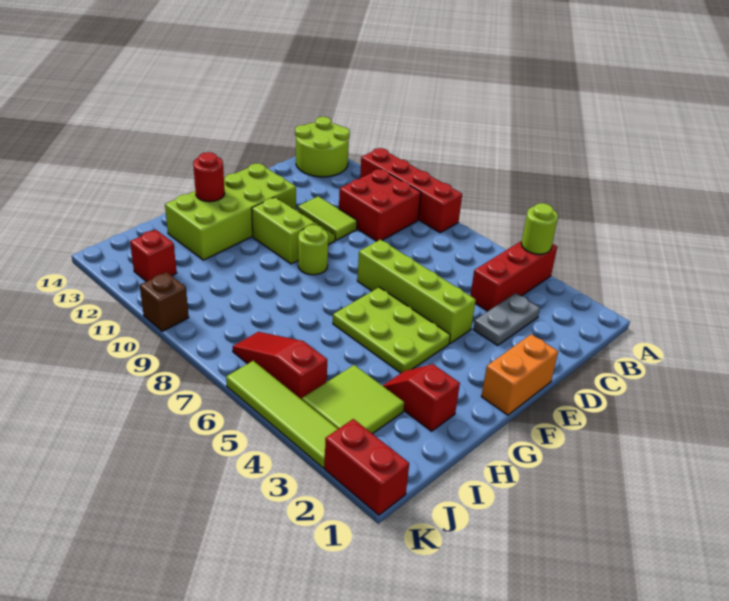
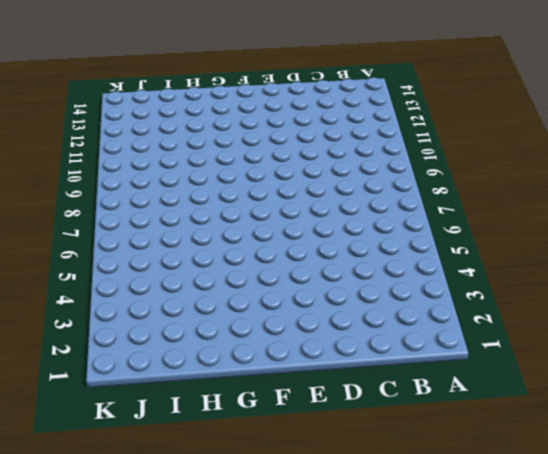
none -> red 1x3 brick [470,241,557,311]
none -> red 1x4 brick [360,148,462,233]
none -> lime 2x2 round brick [295,117,350,177]

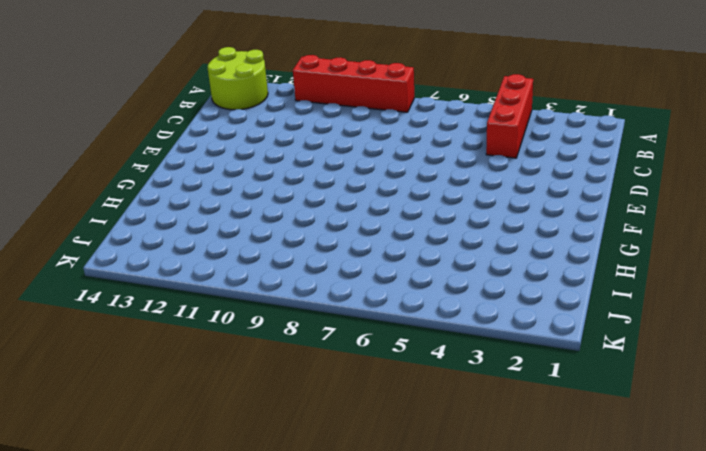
none -> red 2x2 brick [339,169,421,241]
none -> grey 1x2 plate [473,293,540,346]
none -> lime 1x2 tile [298,196,357,240]

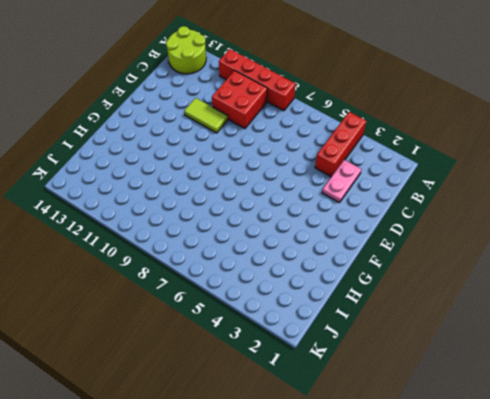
pink 1x2 plate [322,160,361,203] -> grey 1x2 plate [473,293,540,346]
none -> orange 1x2 brick [481,334,558,415]
none -> lime 1x4 brick [357,240,476,344]
none -> lime 2x2 slope [252,197,335,264]

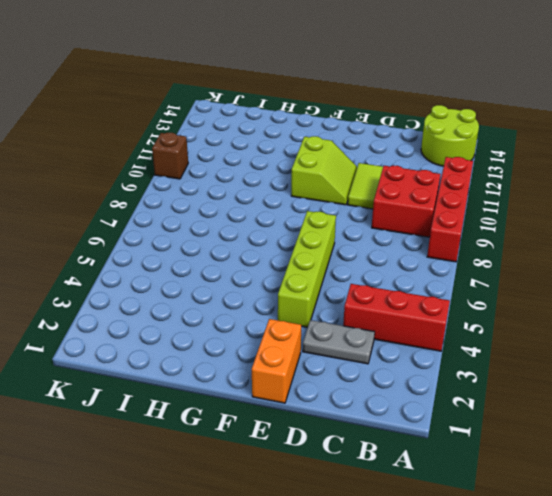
orange 1x2 brick [252,319,301,403] -> orange 1x2 brick turned to [481,334,558,415]
none -> lime 2x4 brick [165,163,296,260]
none -> lime 2x3 plate [333,287,450,373]
none -> lime 1x1 round brick [298,225,328,275]

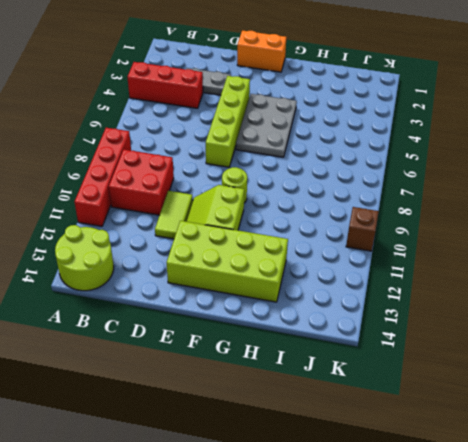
grey 2x3 plate [236,94,297,157] -> lime 2x3 plate [333,287,450,373]
none -> red 1x2 slope [383,364,460,431]
none -> lime 2x2 tile [302,365,404,434]
none -> red 1x3 slope [233,332,327,400]

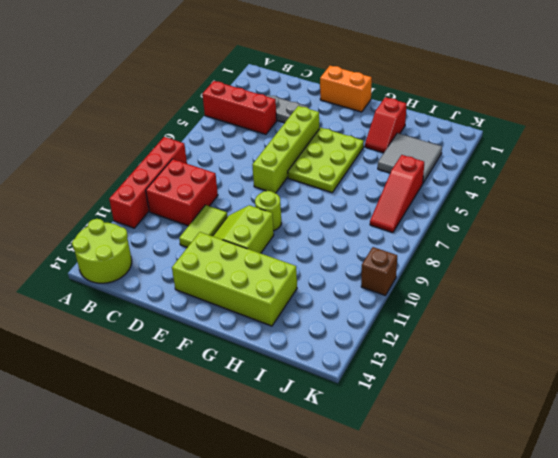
grey 2x2 tile [378,133,442,183] -> lime 2x2 tile [302,365,404,434]
none -> red 1x1 brick [130,230,177,282]
none -> red 1x2 brick [325,419,409,515]
none -> lime 1x4 tile [226,361,338,468]

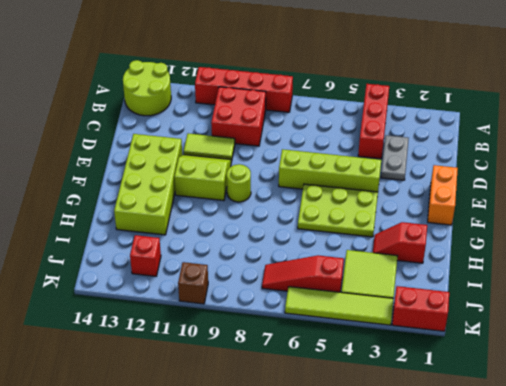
none -> lime 1x1 round brick [521,203,558,254]
none -> red 1x1 round brick [193,152,225,202]

